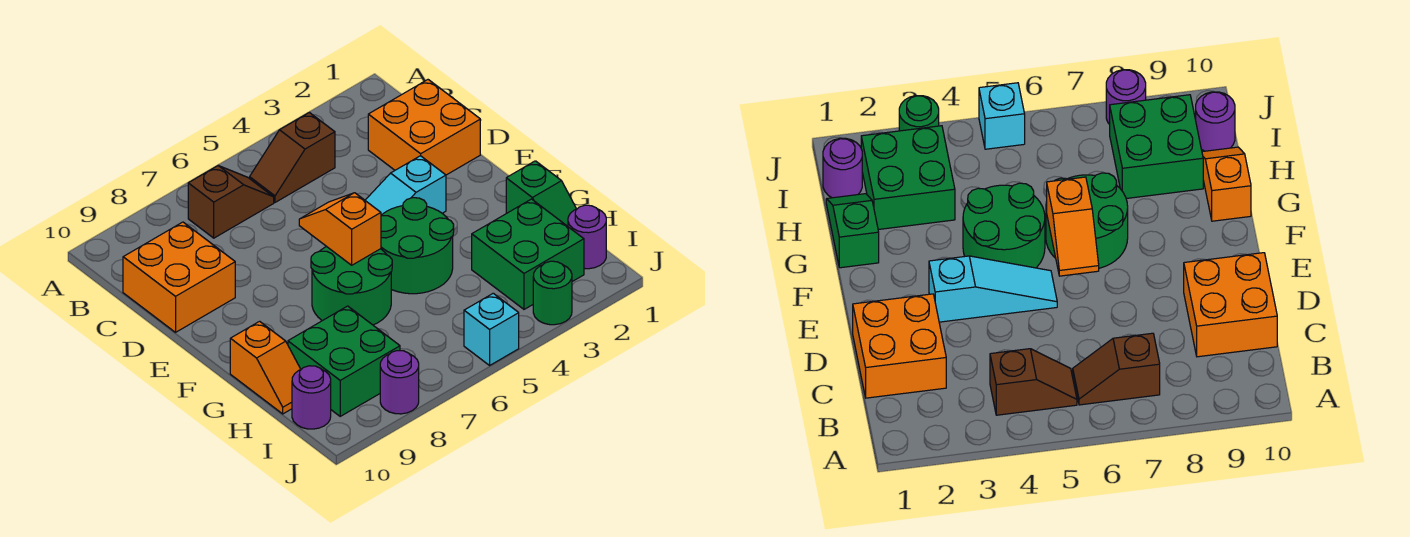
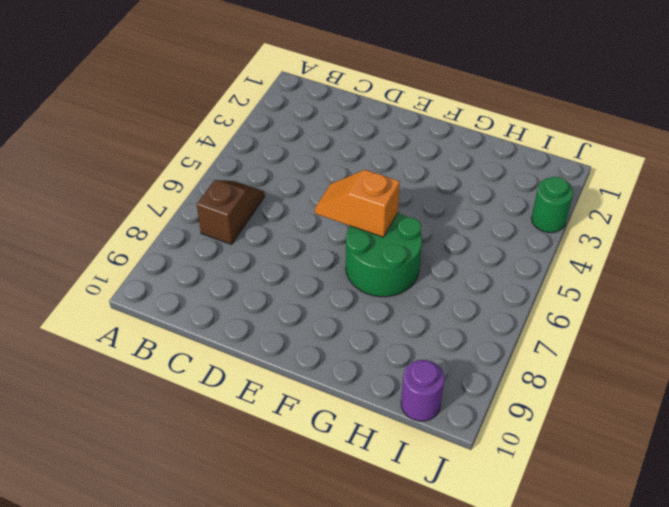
none -> brown 1x2 slope [250,113,335,202]
none -> orange 2x2 brick [368,80,480,175]
none -> orange 2x2 brick [123,222,235,332]

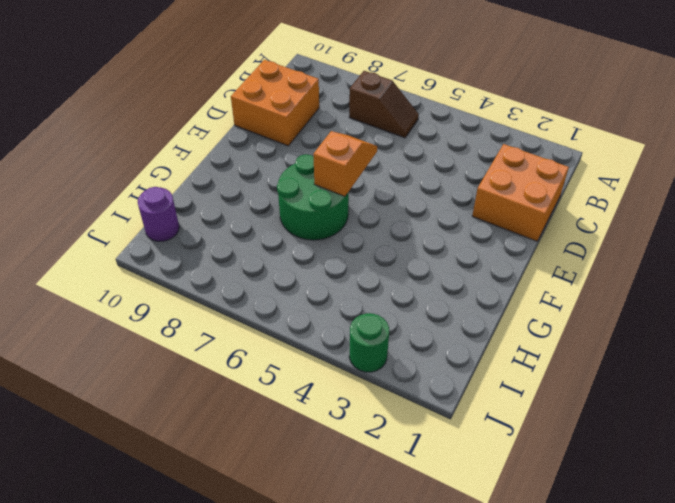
none -> brown 1x2 slope [250,113,335,202]
none -> cyan 1x3 slope [365,156,446,215]
none -> green 2x2 round brick [381,198,454,294]

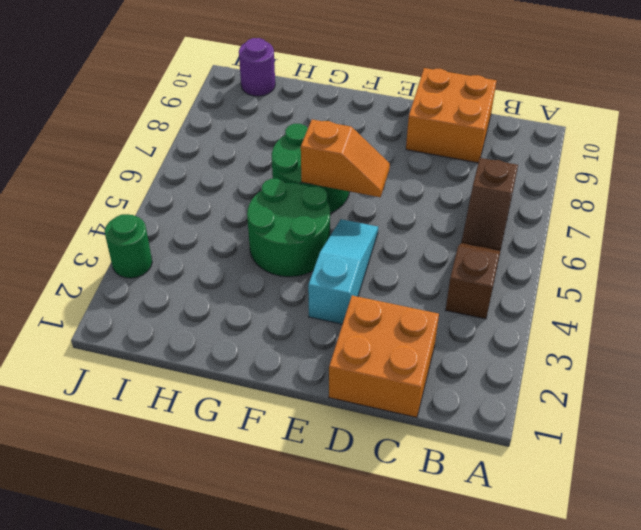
none -> green 1x2 slope [506,161,576,226]
none -> orange 1x2 slope [230,321,301,414]
none -> green 2x2 brick [472,199,584,309]

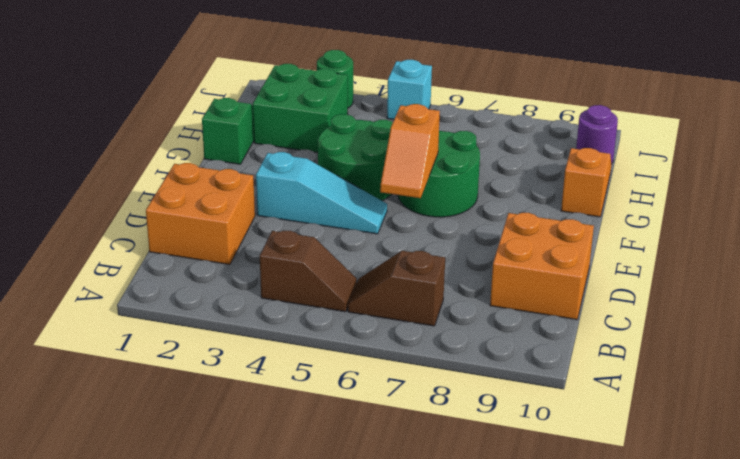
none -> green 2x2 brick [288,306,400,416]
none -> purple 1x1 round brick [568,205,606,269]
none -> purple 1x1 round brick [380,351,419,414]

